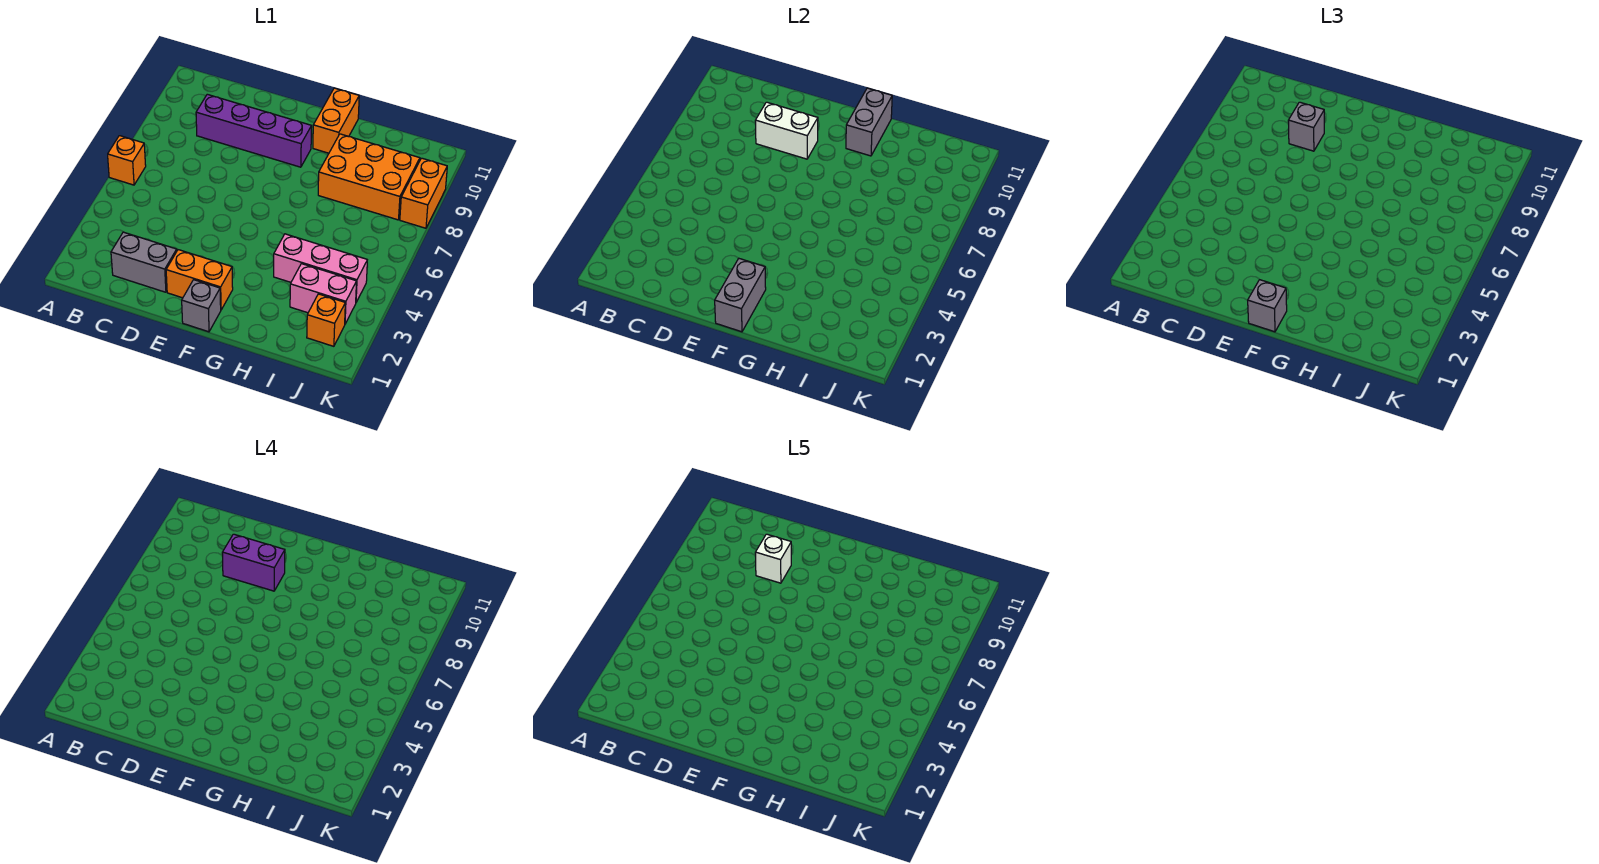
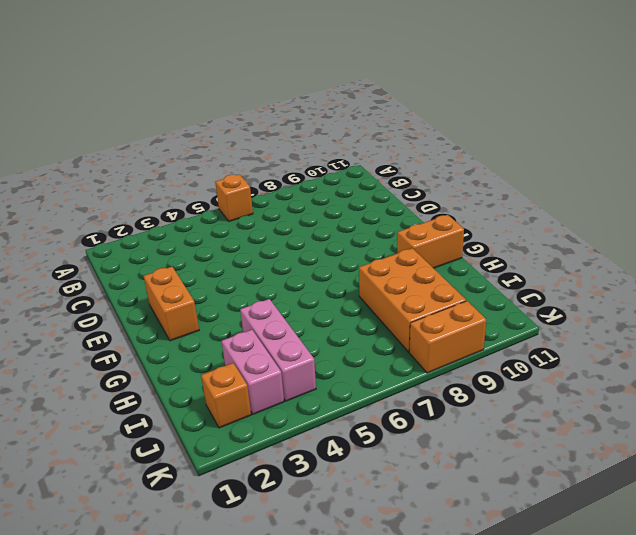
none -> grey 1x2 brick [111,232,177,292]
none -> purple 1x4 brick [196,94,312,167]
none -> grey 1x1 brick [182,280,221,332]

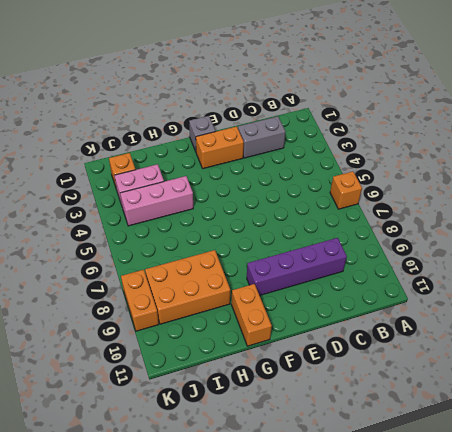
none -> white 1x2 brick [755,102,818,159]
none -> grey 1x2 brick [715,258,766,332]
none -> grey 1x2 brick [846,88,892,156]

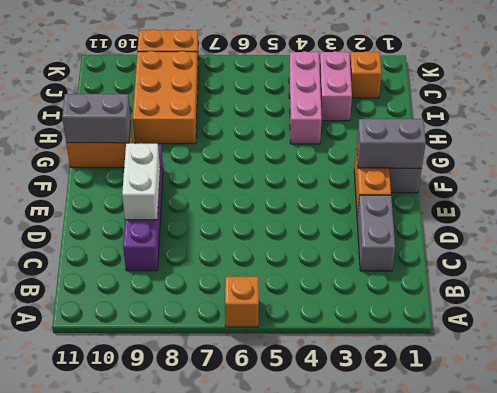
none -> grey 1x1 brick [1288,102,1324,151]
none -> grey 1x1 brick [1248,280,1287,332]
none -> purple 1x2 brick [222,534,285,591]

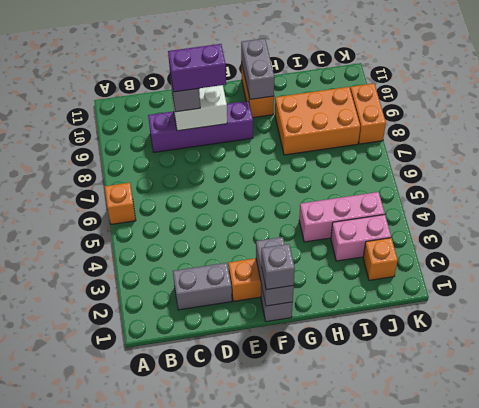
none -> white 1x1 brick [755,534,791,583]

